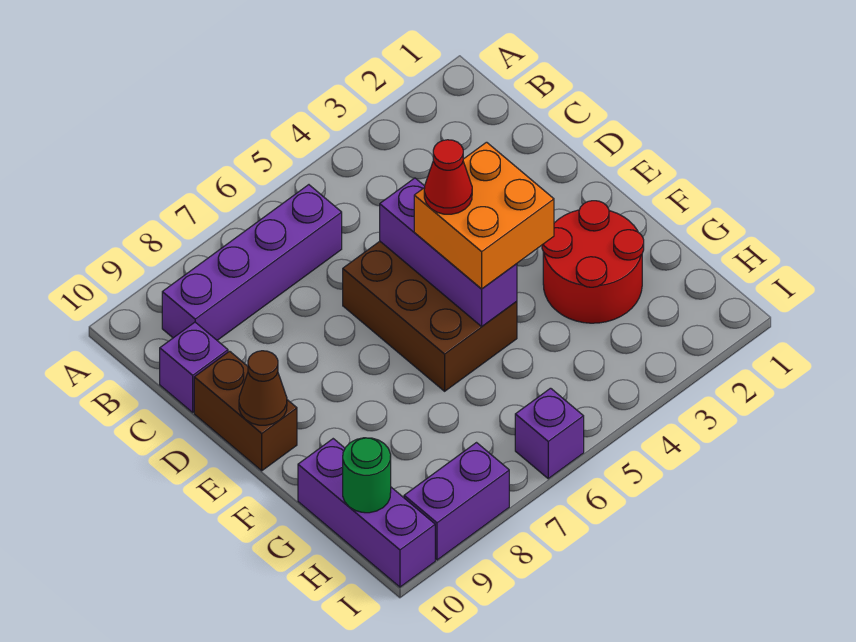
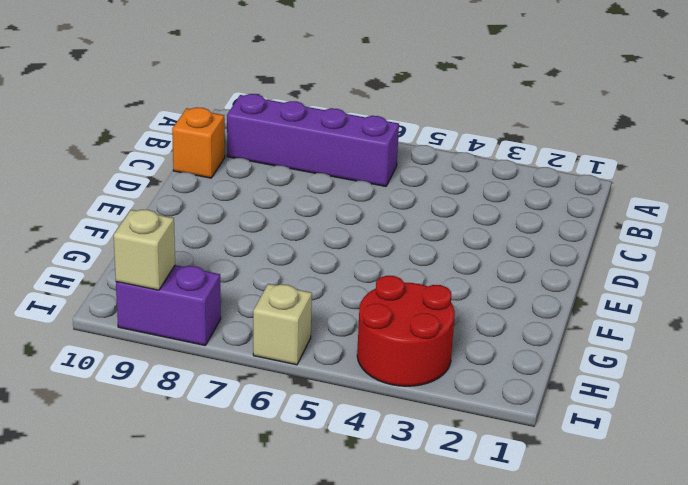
orange 1x1 brick [172,107,225,178] -> purple 1x1 brick [160,322,228,412]
red 2x2 round brick [357,276,455,386] -> red 2x2 round brick moved to [542,201,644,323]
tan 1x1 brick [253,284,312,365] -> purple 1x1 brick [515,388,584,479]
tan 1x1 brick [114,210,175,290] -> none
none -> brown 2x3 brick [343,241,517,391]
none -> brown 1x2 brick [194,351,297,471]
none -> purple 1x3 brick [298,439,435,587]

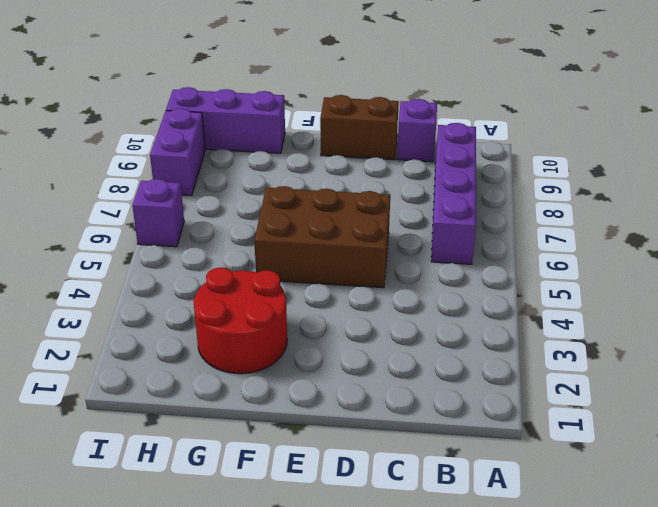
none -> purple 1x3 brick [380,178,517,326]
none -> brown 1x1 cone [239,351,287,425]
none -> green 1x1 round brick [343,438,391,513]

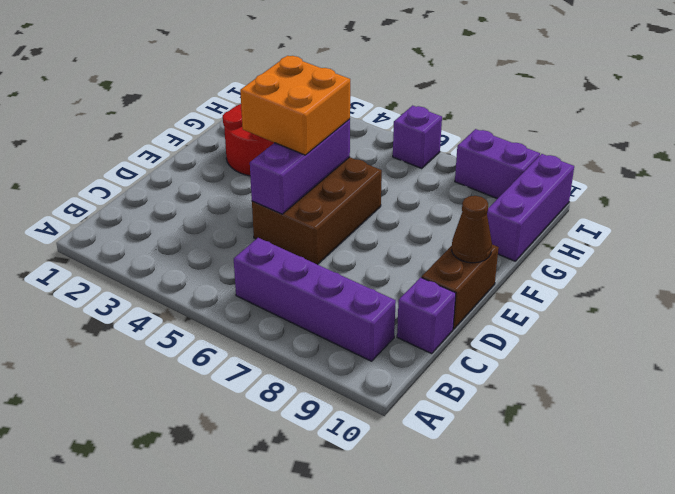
none -> green 1x1 round brick [343,438,391,513]
none -> red 1x1 cone [424,140,472,214]

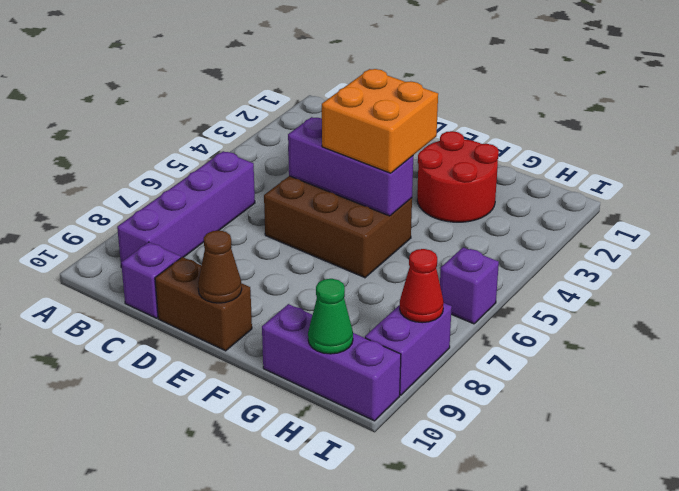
green 1x1 cone [308,279,353,354] -> green 1x1 round brick [343,438,391,513]
red 1x1 cone [400,249,444,323] -> red 1x1 cone moved to [424,140,472,214]

